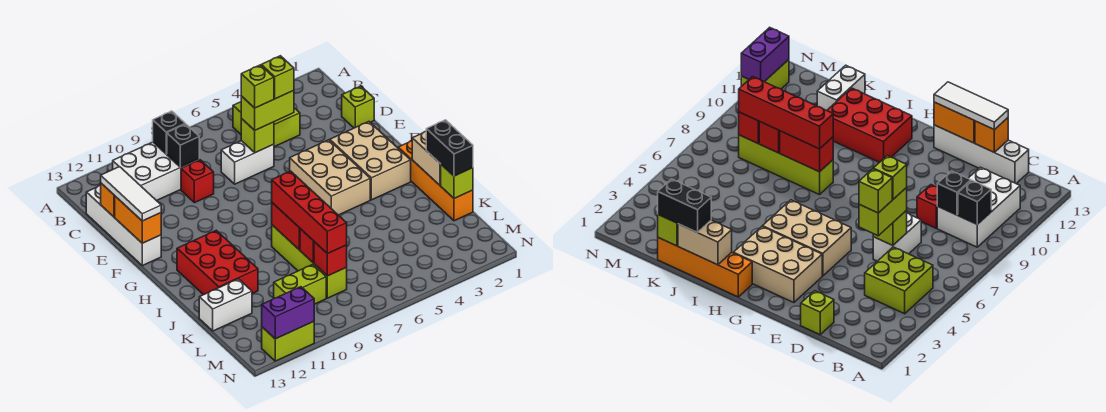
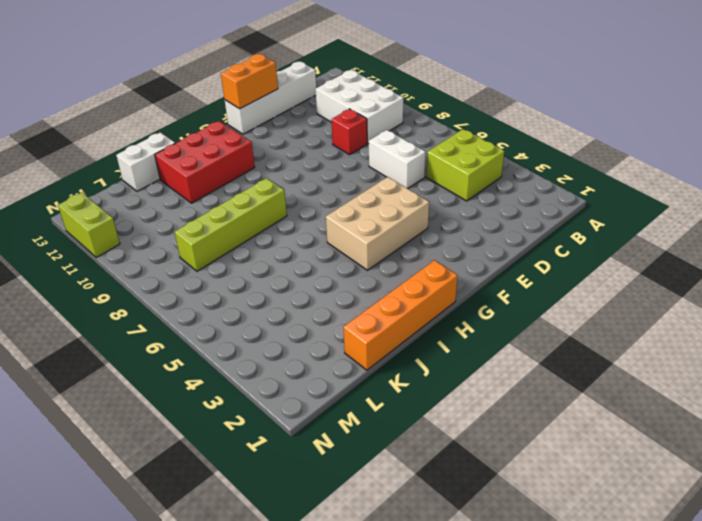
white 1x2 brick [116,132,175,191] -> white 1x2 brick turned to [199,279,252,331]
none -> lime 1x1 brick [342,86,374,128]
none -> tan 2x3 brick [330,122,411,200]
none -> lime 1x2 brick [274,264,326,304]
none -> black 1x1 brick [153,111,185,154]

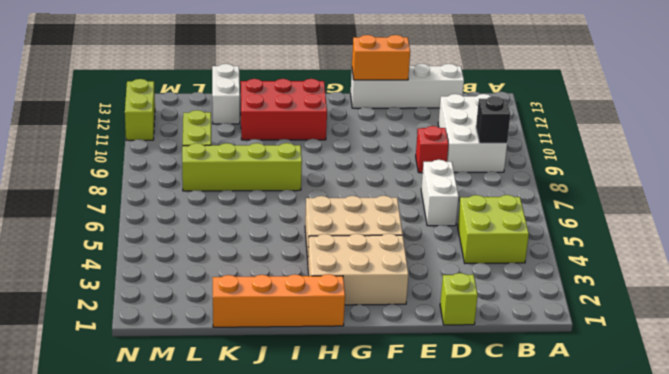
none -> black 1x1 brick [167,124,199,167]
none -> lime 1x1 brick [241,119,274,153]
none -> orange 1x1 brick [101,183,115,217]
none -> tan 1x2 brick [412,132,441,185]

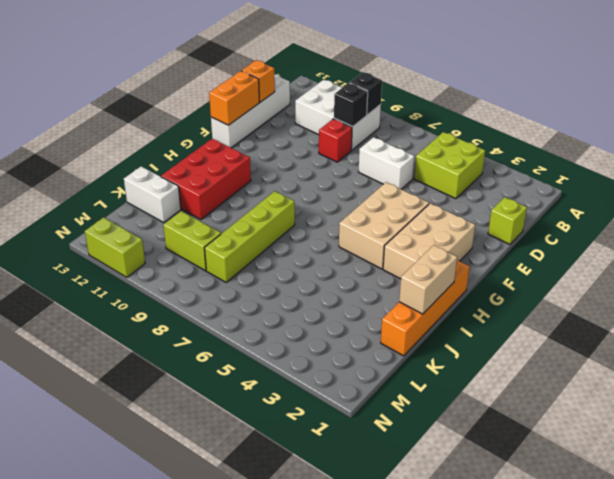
none -> lime 1x1 brick [241,119,274,153]
none -> red 1x2 brick [272,203,300,250]
none -> lime 1x1 brick [441,165,473,198]
none -> red 1x1 brick [300,229,314,263]

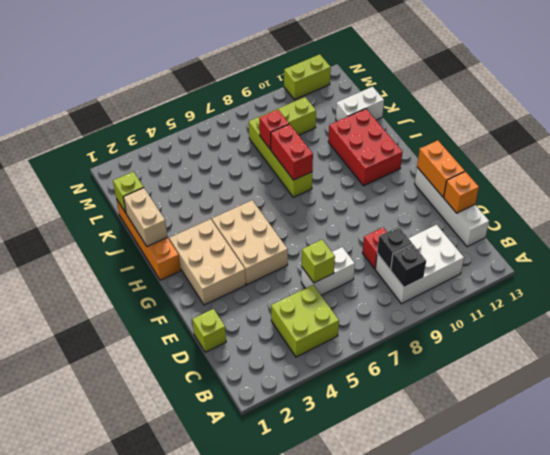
none -> red 1x1 brick [314,242,347,276]
none -> purple 1x2 brick [262,287,314,339]
none -> lime 1x2 brick [241,91,294,130]
none -> white 1x3 tile [101,167,161,221]

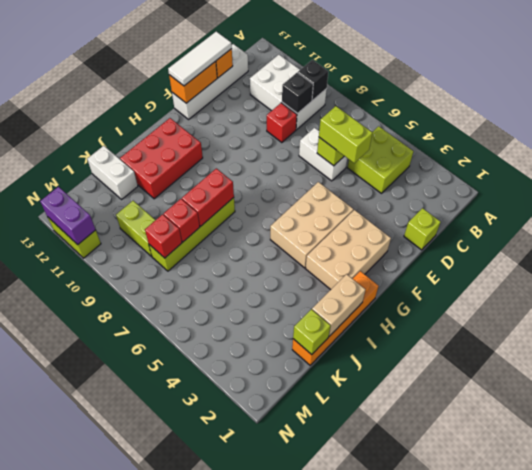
none -> red 1x4 brick [272,171,347,254]
none -> black 1x2 brick [426,120,473,176]
none -> lime 1x1 brick [261,56,294,99]
none -> lime 1x1 brick [241,65,274,108]

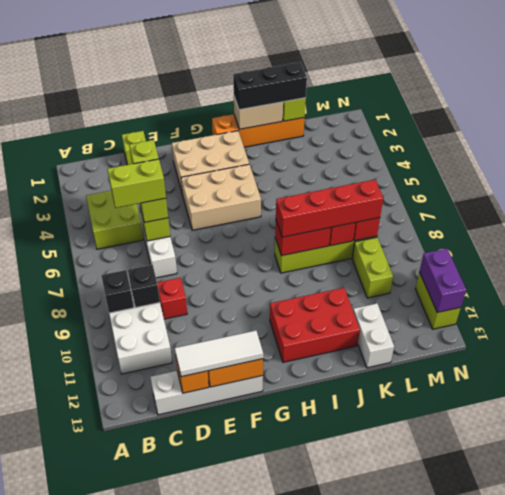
lime 1x2 brick [108,159,166,208] -> lime 1x1 brick [241,65,274,108]
black 1x3 brick [233,62,307,110] -> black 1x2 brick [426,120,473,176]

